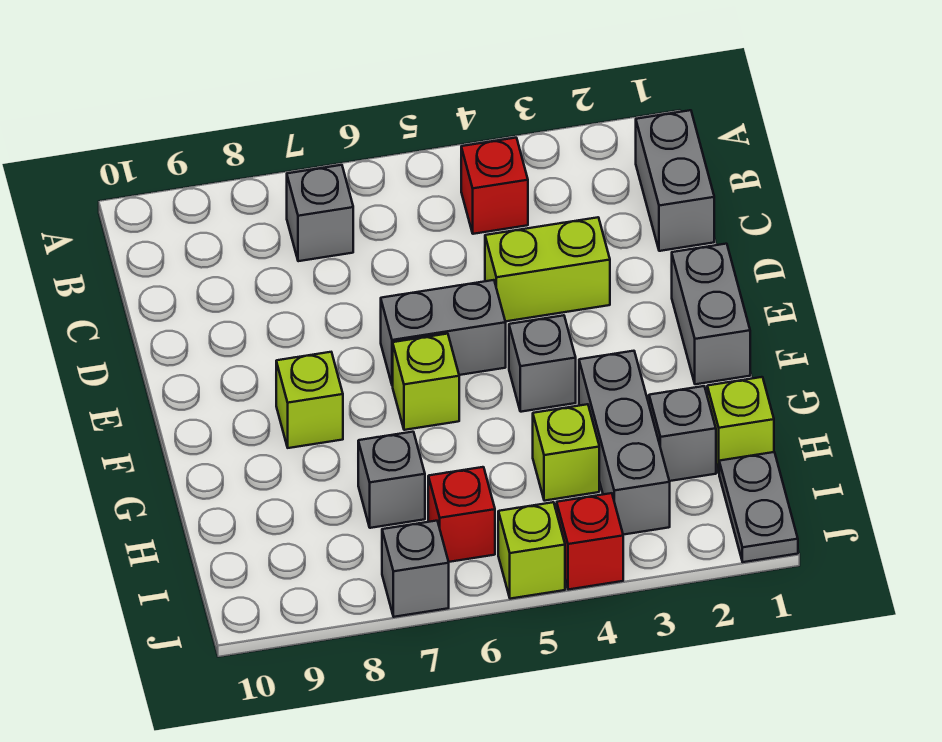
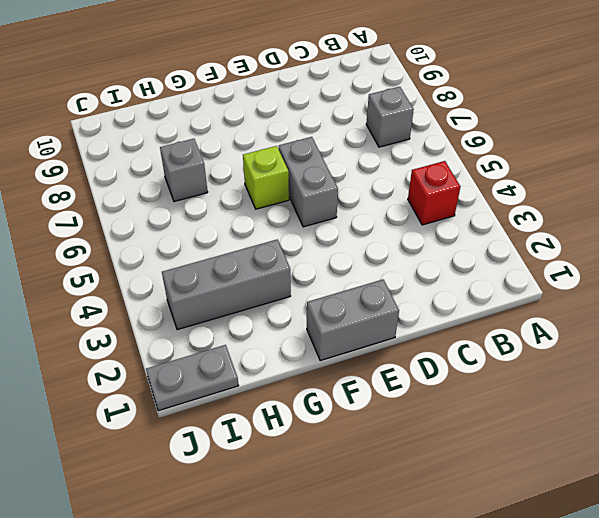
none -> grey 1x2 brick [636,110,714,251]
none -> lime 1x2 brick [485,217,610,321]
none -> grey 1x1 brick [509,315,576,412]

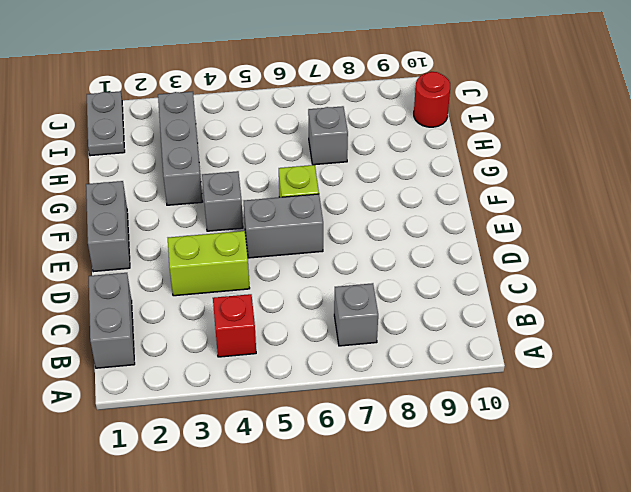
red 1x1 round brick [414,72,450,127] -> none
none -> lime 1x1 brick [276,352,343,448]
none -> lime 1x1 brick [707,377,774,473]
none -> grey 1x1 brick [649,386,716,481]

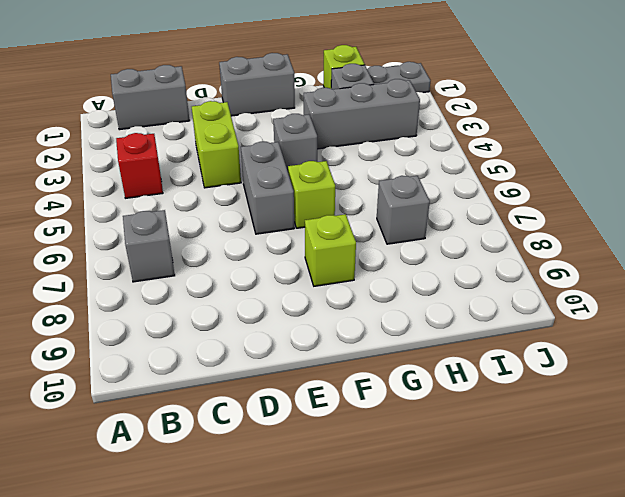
none -> lime 1x1 brick [533,404,599,501]
none -> red 1x1 brick [428,467,495,562]
none -> red 1x1 brick [557,493,623,590]

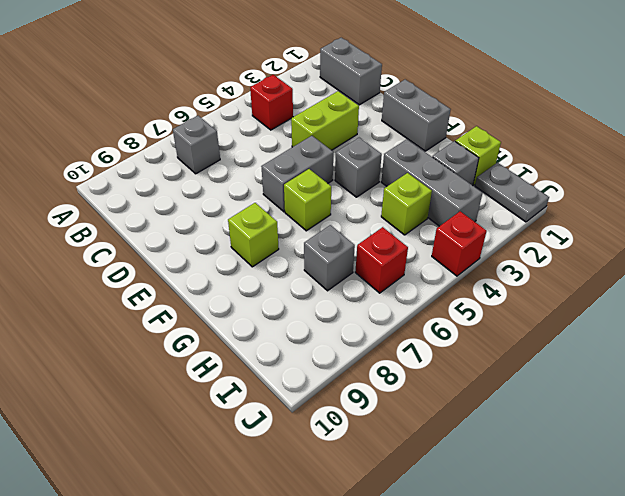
none -> lime 1x1 brick [498,502,565,599]
none -> grey 1x1 brick [382,521,449,617]

